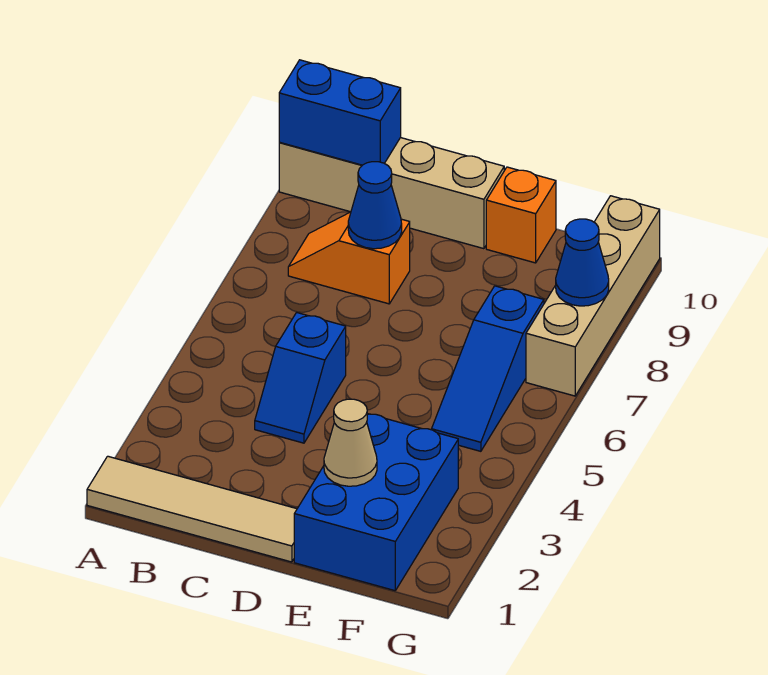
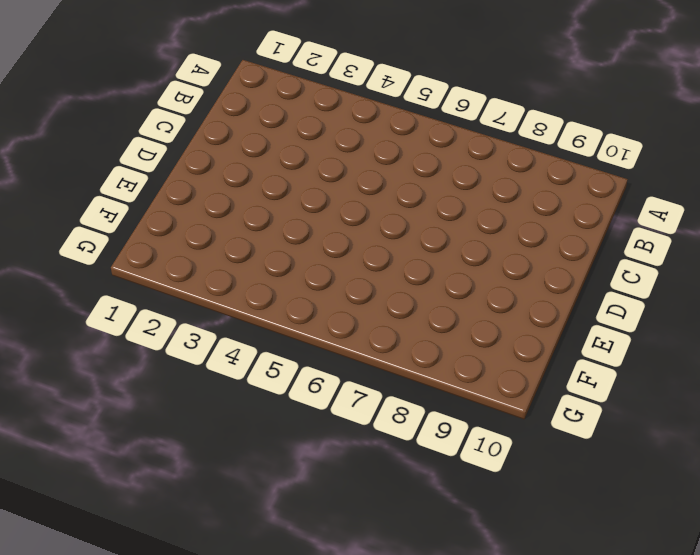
none -> tan 1x4 tile [87,456,297,562]
none -> tan 1x4 brick [279,138,504,249]
none -> orange 1x2 slope [288,212,410,304]

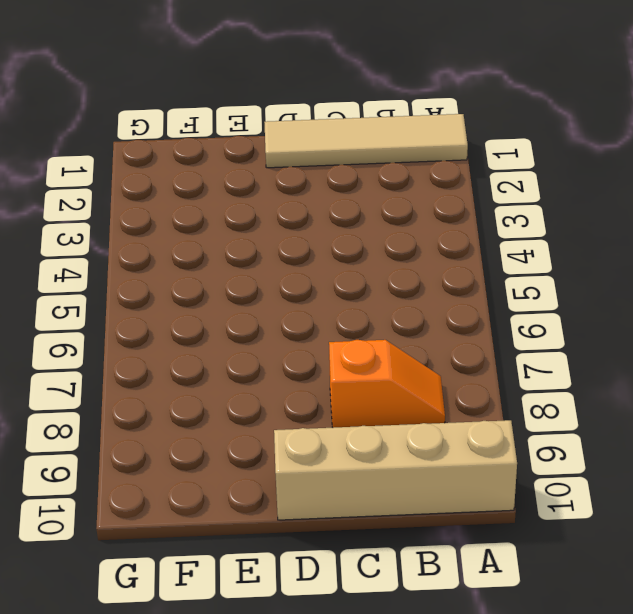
none -> blue 1x2 slope [255,313,346,443]
none -> blue 2x3 brick [294,414,458,591]
none -> orange 1x1 brick [486,167,556,263]

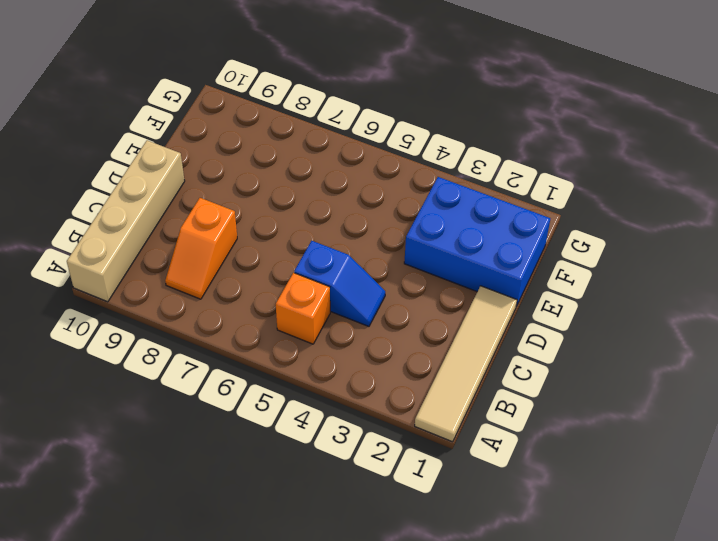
orange 1x1 brick [276,273,330,344] -> orange 1x1 brick moved to [486,167,556,263]
none -> blue 1x3 slope [432,286,544,451]
none -> tan 1x4 brick [526,196,660,396]
none -> blue 1x2 brick [279,60,401,165]

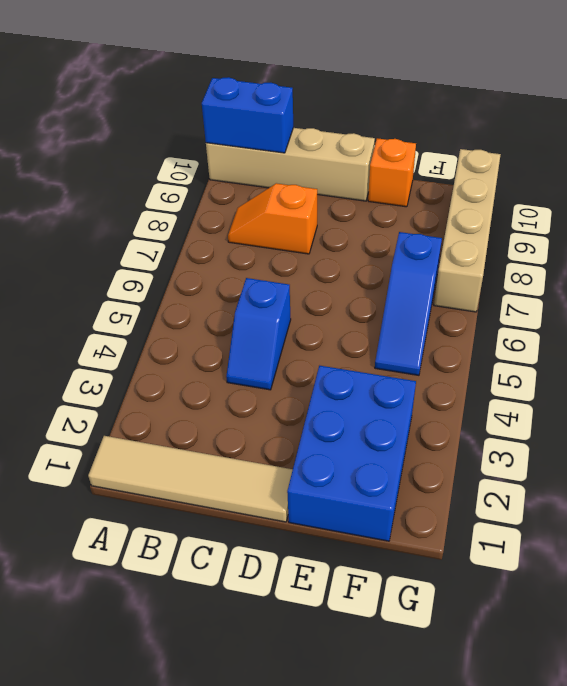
none -> blue 1x1 cone [348,162,402,249]
none -> tan 1x1 cone [324,399,377,486]
none -> blue 1x1 cone [556,219,609,306]

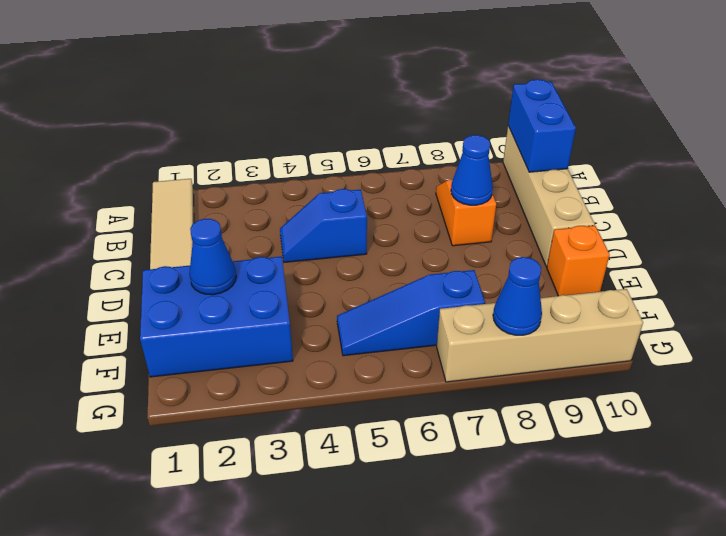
blue 1x1 cone [189,219,236,295] -> tan 1x1 cone [324,399,377,486]

